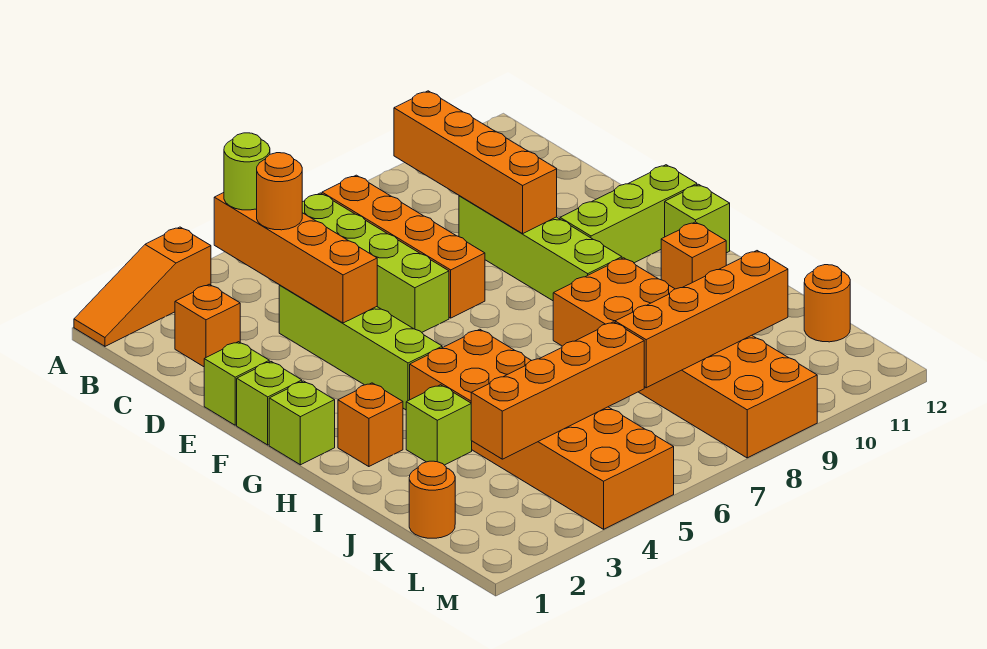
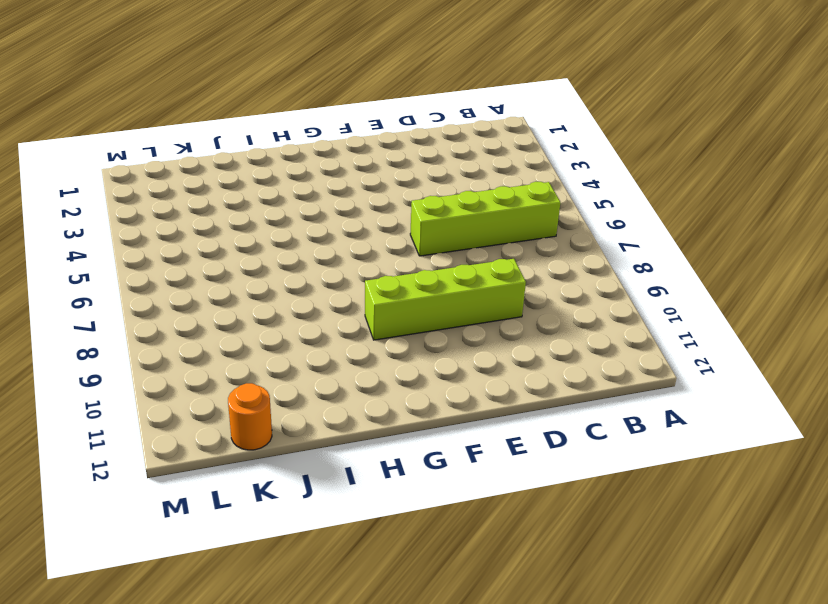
none -> orange 1x3 slope [74,227,211,346]
none -> orange 1x4 brick [322,175,485,318]
none -> orange 1x1 brick [175,284,240,367]

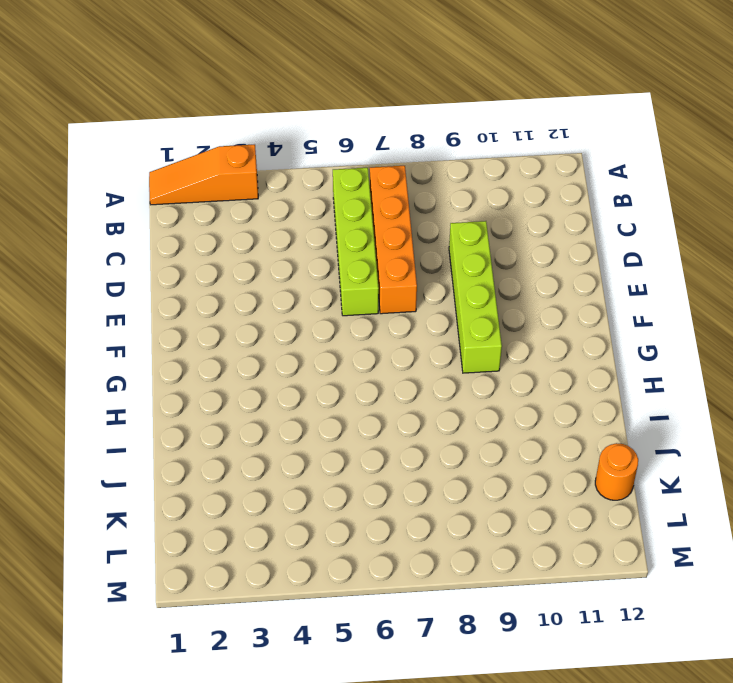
none -> orange 1x1 brick [175,284,240,367]
none -> lime 1x4 brick [279,285,442,410]
none -> lime 1x1 brick [204,342,269,425]

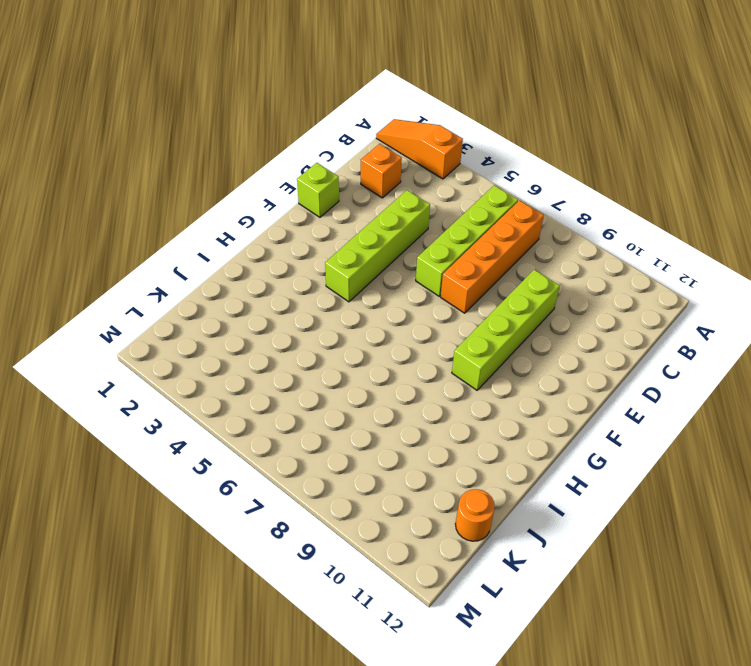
none -> lime 1x1 brick [237,362,302,445]
none -> lime 1x3 brick [560,165,697,263]
none -> lime 1x1 brick [269,381,335,465]

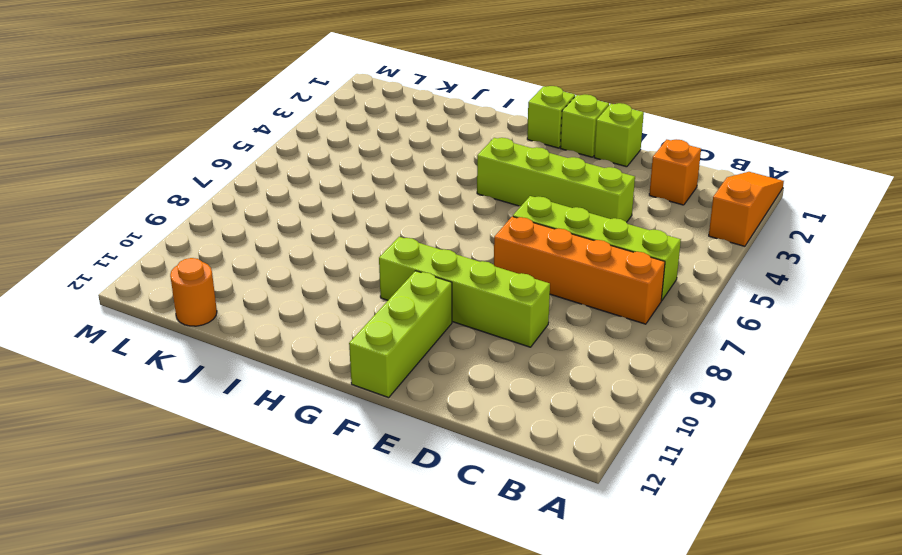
none -> lime 1x1 brick [665,184,730,253]
none -> orange 1x1 brick [338,383,403,467]
none -> orange 2x6 brick [410,329,674,529]

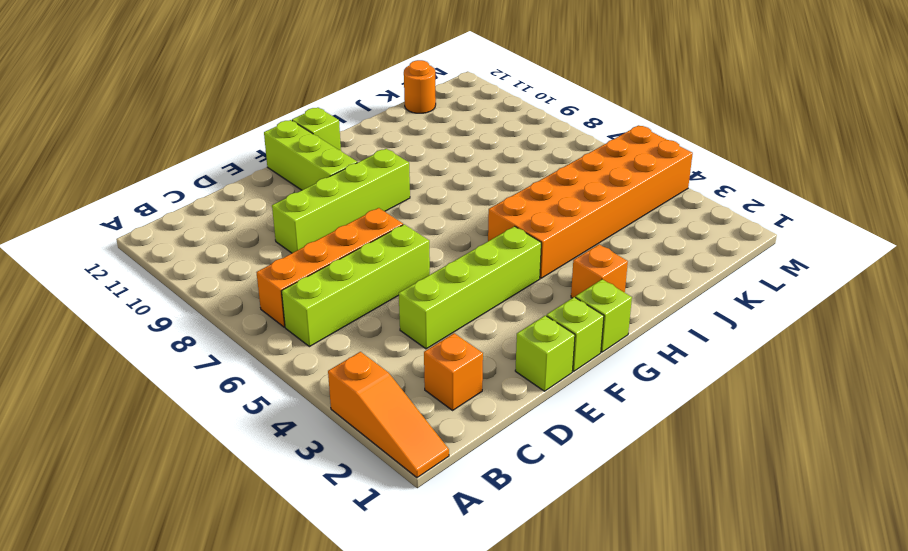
none -> orange 2x6 brick [553,258,817,458]
none -> orange 1x1 brick [661,222,726,289]
none -> lime 1x1 brick [406,385,472,465]

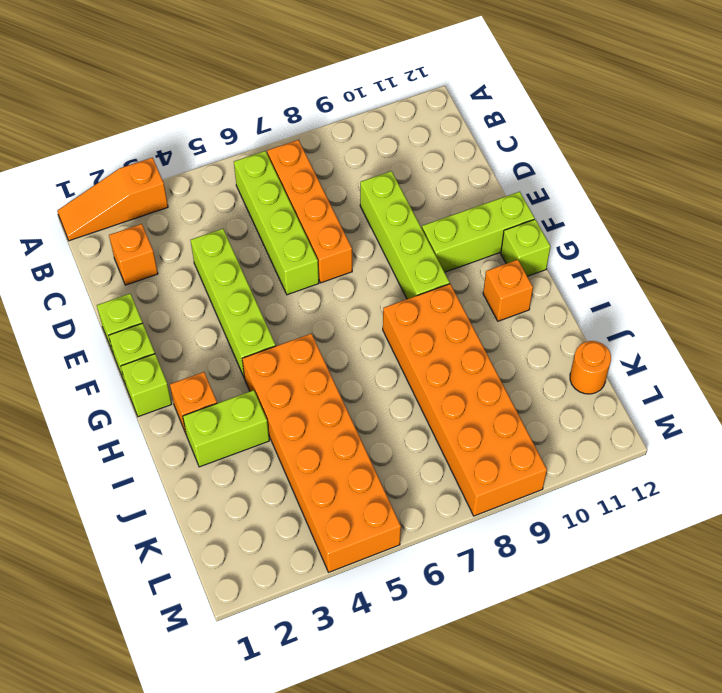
lime 1x2 brick [183,390,269,467] -> lime 1x1 brick [406,385,472,465]
none -> orange 1x1 round brick [409,461,455,538]
none -> orange 1x4 brick [214,193,377,323]
none -> orange 1x4 brick [394,91,557,234]

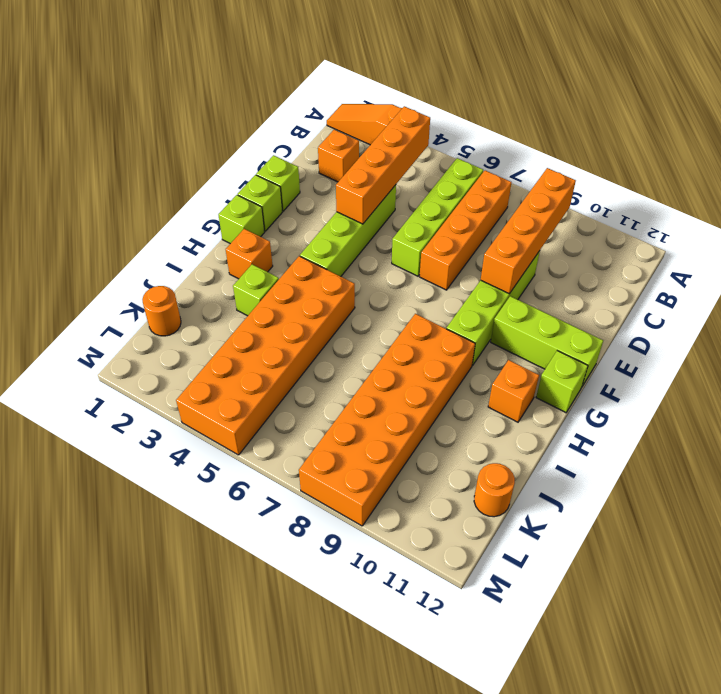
none -> orange 1x4 brick [471,322,644,459]
none -> orange 1x4 brick [615,251,788,388]
none -> lime 1x1 round brick [224,133,270,210]

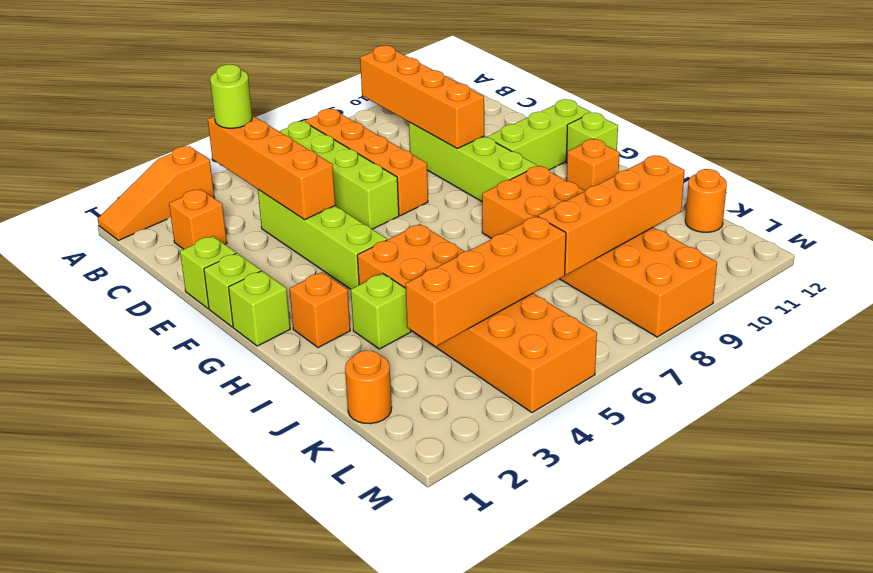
none -> orange 1x1 round brick [257,153,302,230]

